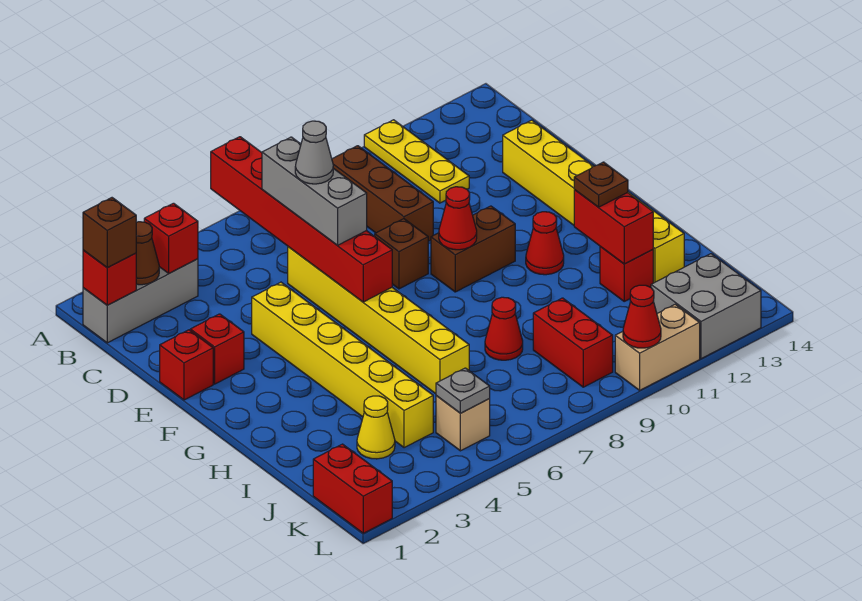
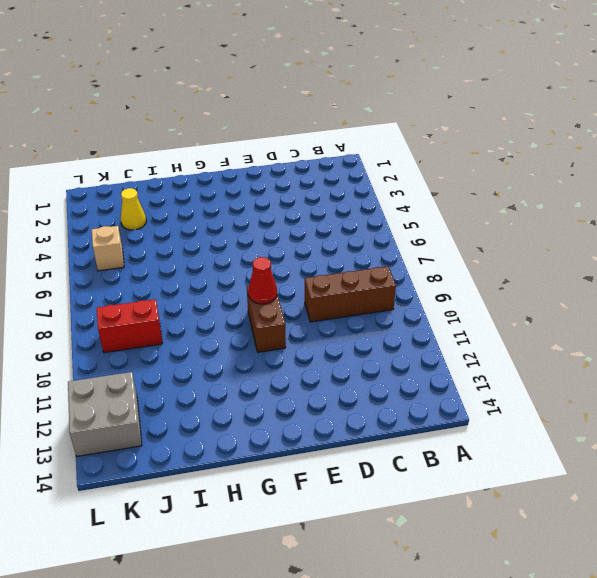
none -> yellow 1x3 plate [364,120,469,203]
none -> grey 1x3 brick [83,259,198,343]
none -> yellow 1x6 brick [288,247,469,394]
none -> yellow 1x6 brick [503,120,684,283]

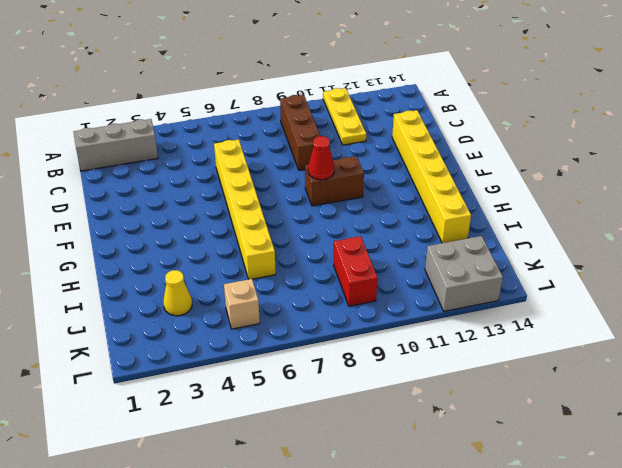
none -> red 1x1 brick [160,330,213,400]
none -> red 1x1 brick [190,314,244,384]
none -> yellow 1x6 brick [252,282,433,448]
none -> brown 1x1 brick [375,219,428,289]

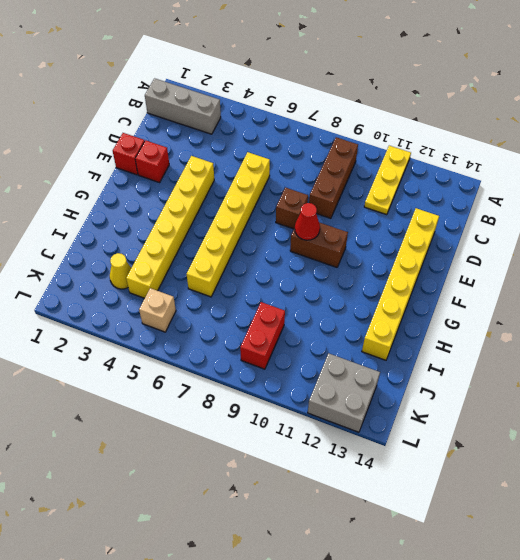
none -> red 1x1 cone [526,212,564,275]
none -> red 1x1 cone [485,297,523,360]
none -> red 1x1 brick [600,247,653,301]
none -> red 1x2 brick [313,444,392,533]

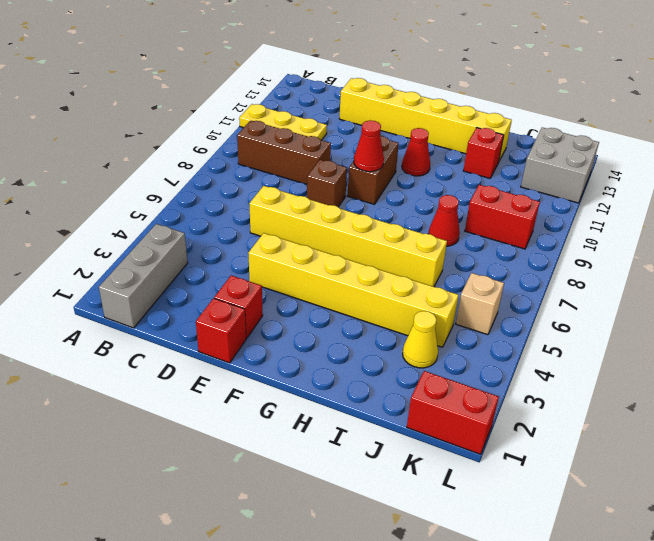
none -> tan 1x2 brick [615,304,700,390]
none -> red 1x6 brick [211,137,392,302]
none -> red 1x1 brick [83,250,136,305]
none -> brown 1x1 cone [136,222,159,285]

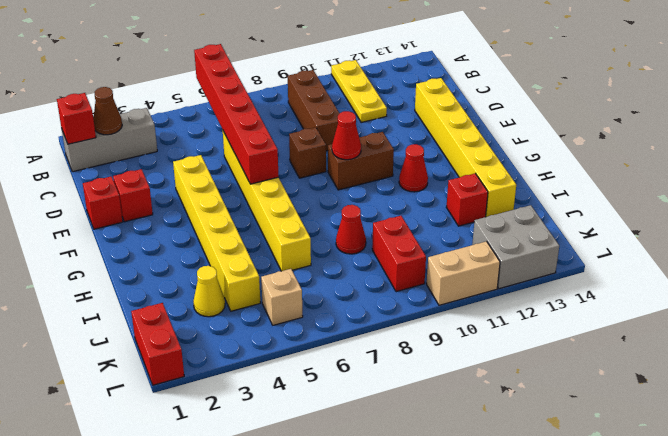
none -> red 1x1 brick [144,203,198,273]
none -> red 1x2 brick [574,190,653,264]
none -> grey 1x1 plate [436,368,490,413]
none -> red 1x1 cone [623,285,661,348]

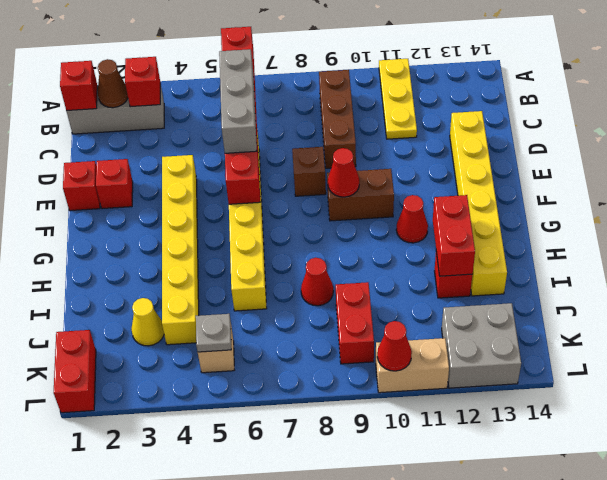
none -> brown 1x1 brick [83,198,136,268]
none -> brown 1x1 plate [574,162,628,207]
none -> grey 1x1 cone [295,121,333,184]

